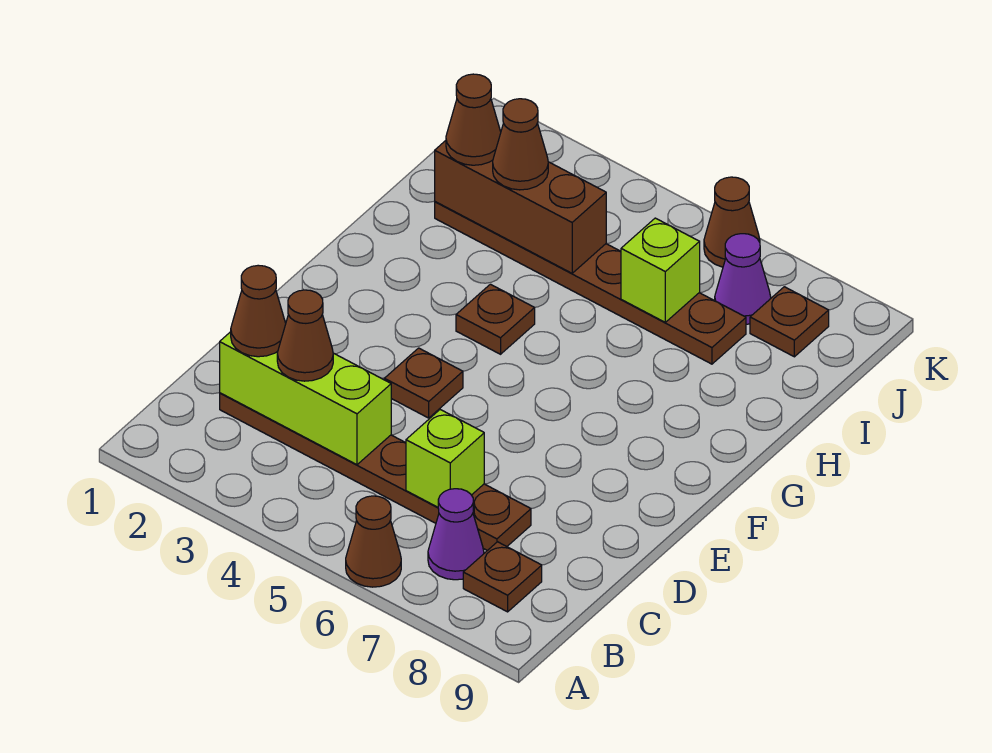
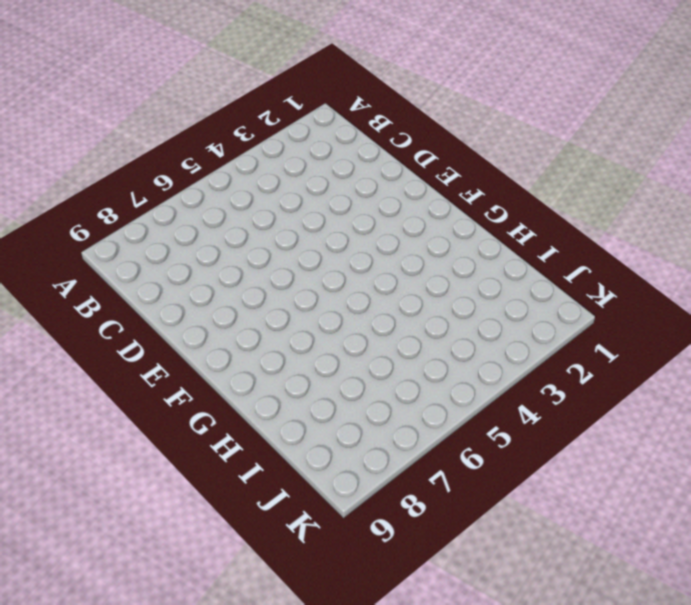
none -> brown 1x1 cone [346,496,401,587]
none -> purple 1x1 cone [428,489,484,580]
none -> brown 1x1 plate [463,542,542,612]

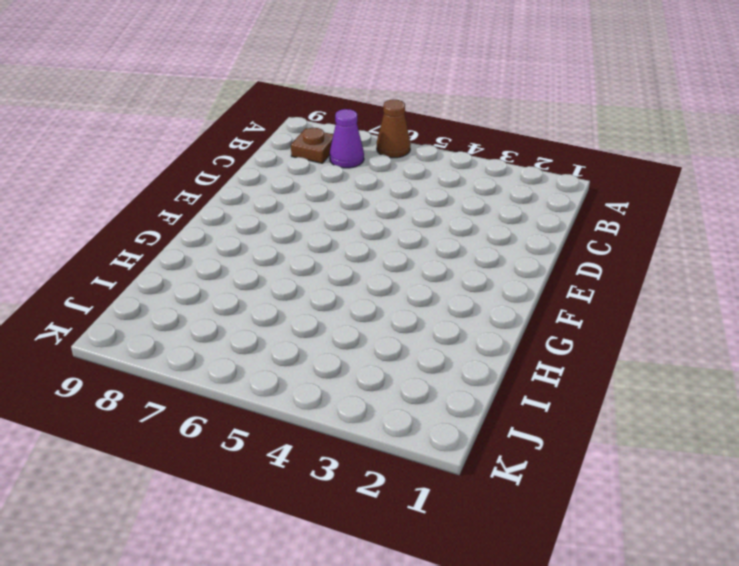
none -> brown 1x6 plate [220,393,531,551]
none -> brown 1x1 plate [384,348,463,418]
none -> brown 1x1 plate [456,284,535,354]

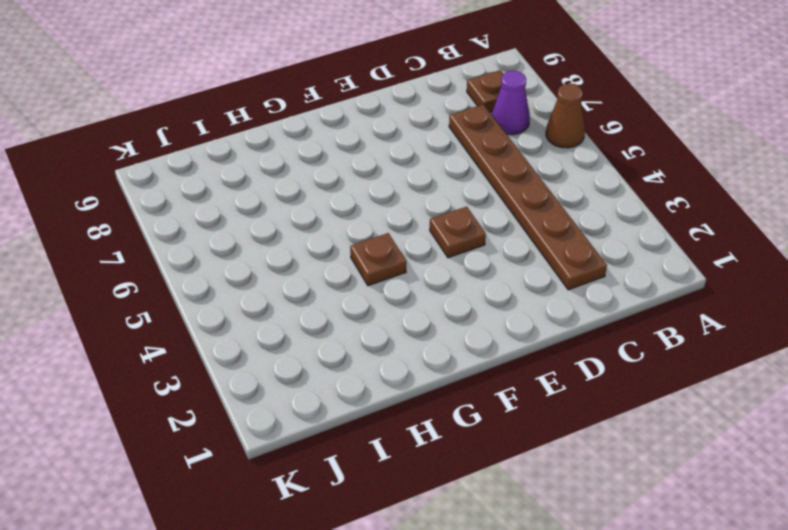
none -> brown 1x6 plate [435,202,746,364]
none -> purple 1x1 cone [715,234,771,324]
none -> brown 1x1 plate [750,287,829,357]

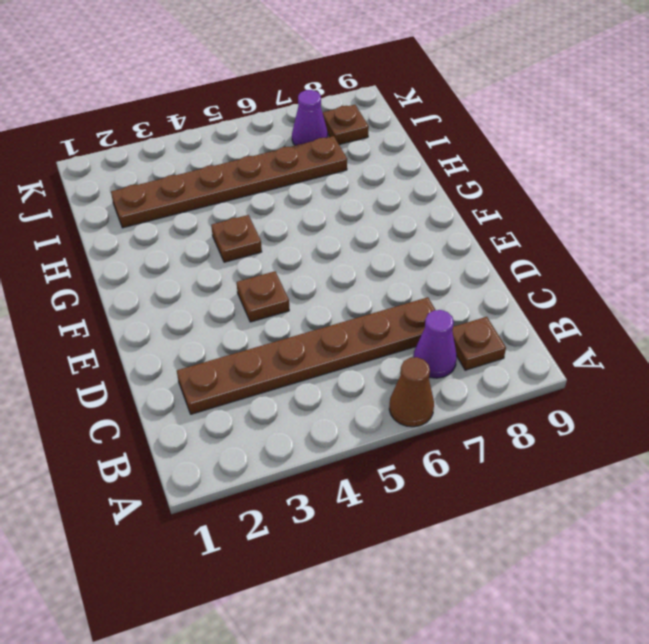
none -> brown 1x1 cone [704,177,760,267]
none -> lime 1x3 brick [220,332,391,465]
none -> lime 1x1 brick [406,410,484,507]

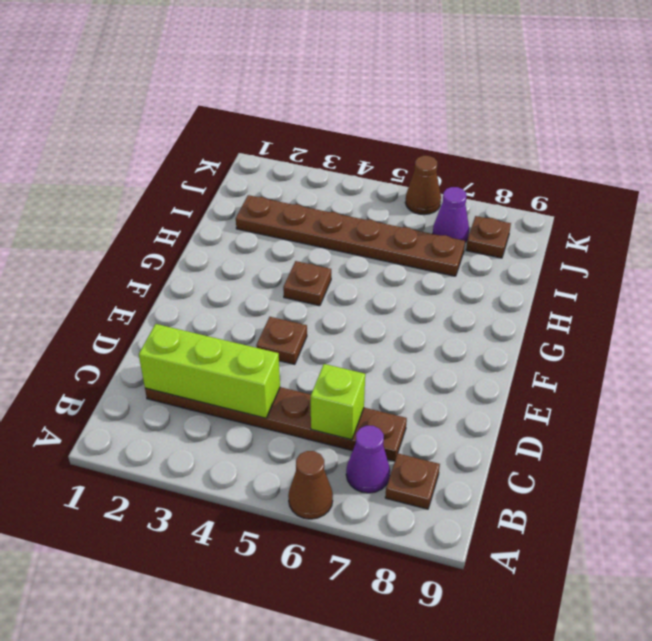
none -> brown 1x3 brick [435,141,606,273]
none -> lime 1x1 brick [621,218,700,322]
none -> brown 1x1 cone [231,265,286,357]

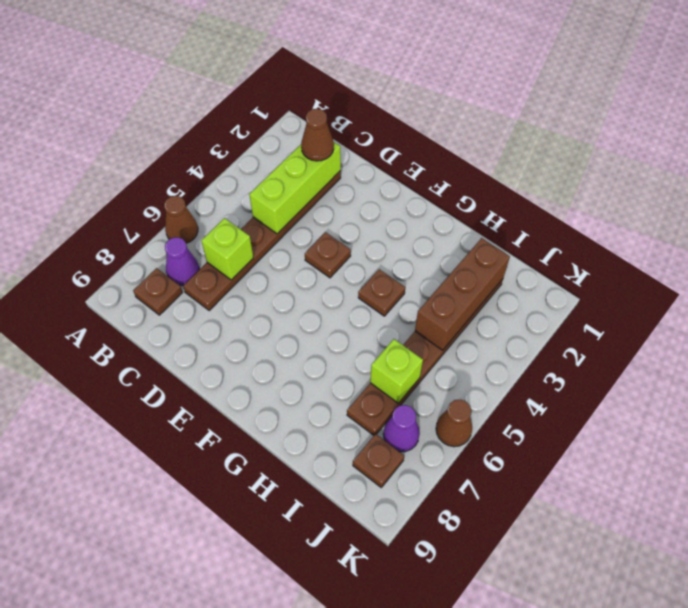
none -> brown 1x1 cone [277,290,333,381]
none -> brown 1x1 cone [446,74,501,165]
none -> brown 1x1 cone [493,99,548,190]

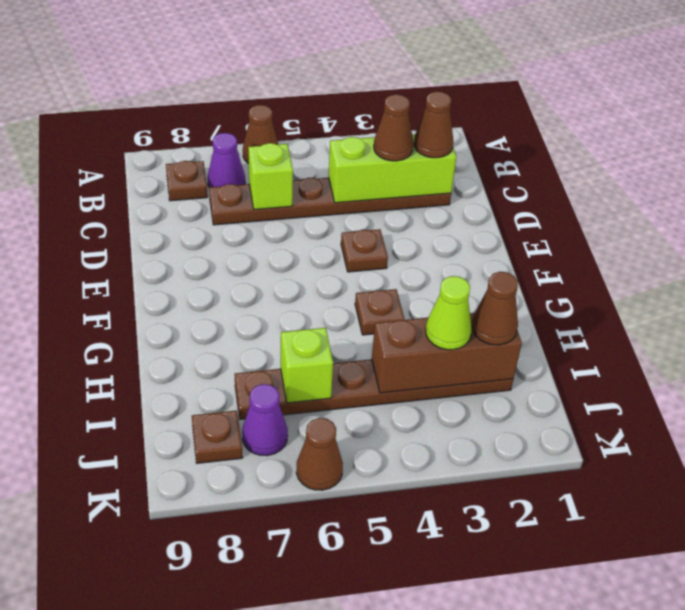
lime 1x1 cone [426,276,472,350] -> brown 1x1 cone [493,99,548,190]

